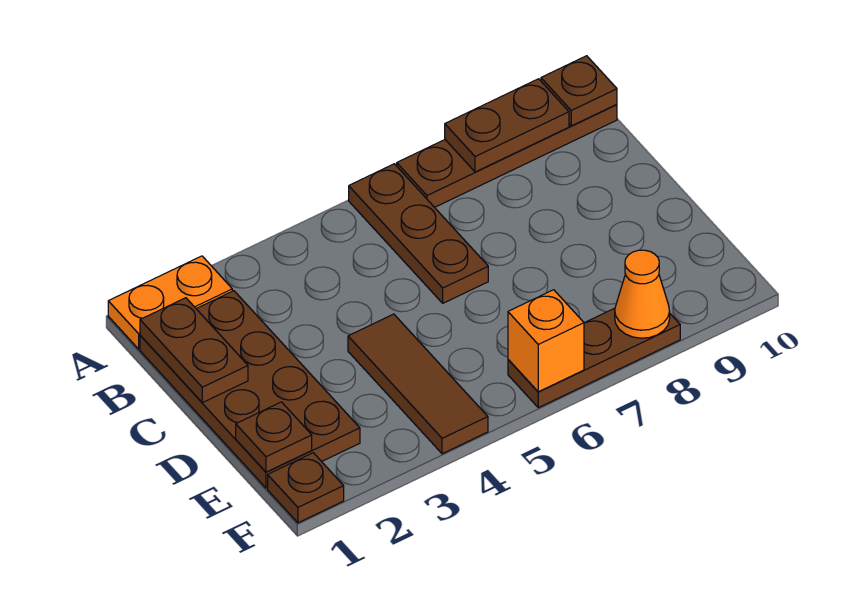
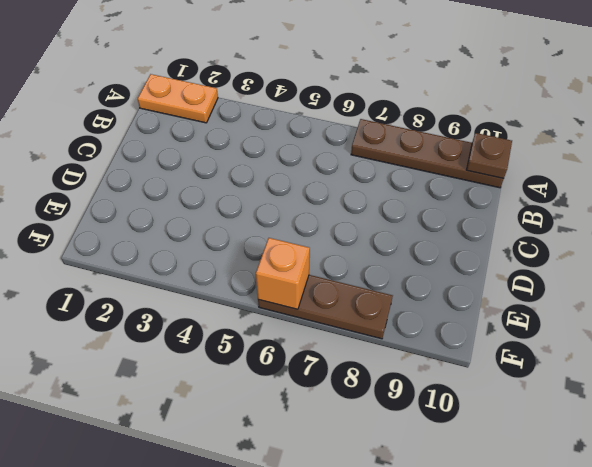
none -> brown 1x3 plate [349,164,488,303]
none -> brown 2x4 plate [140,291,360,488]
none -> brown 1x3 tile [348,314,488,454]

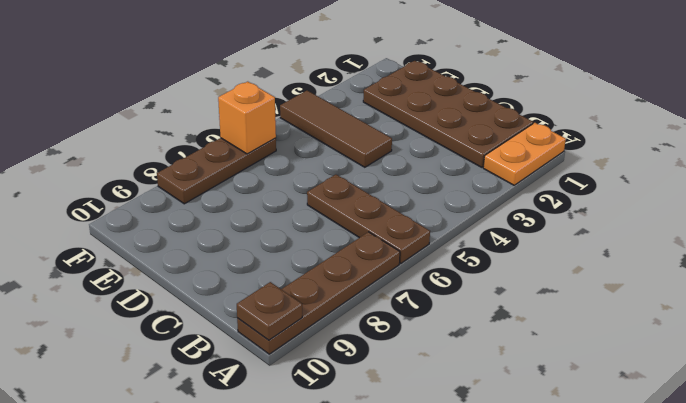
none -> brown 1x1 plate [268,453,344,523]
none -> brown 1x2 plate [445,79,569,172]
none -> brown 1x2 plate [140,298,248,403]

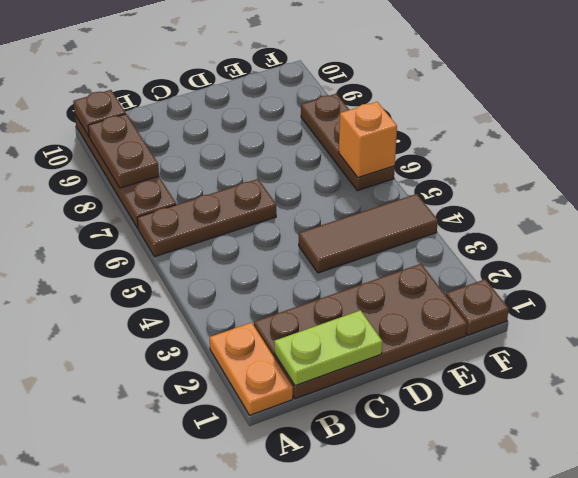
lime 1x2 plate [274,310,382,386] -> brown 1x2 plate [140,298,248,403]
none -> brown 1x1 plate [236,402,312,472]
none -> orange 1x1 cone [615,250,670,338]

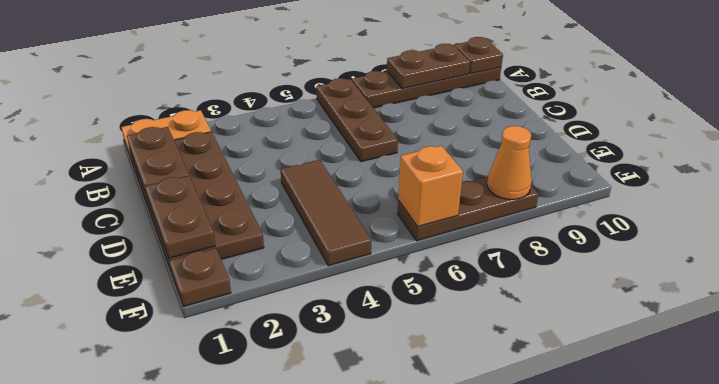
brown 1x2 plate [145,176,215,258] -> brown 1x1 plate [236,402,312,472]

